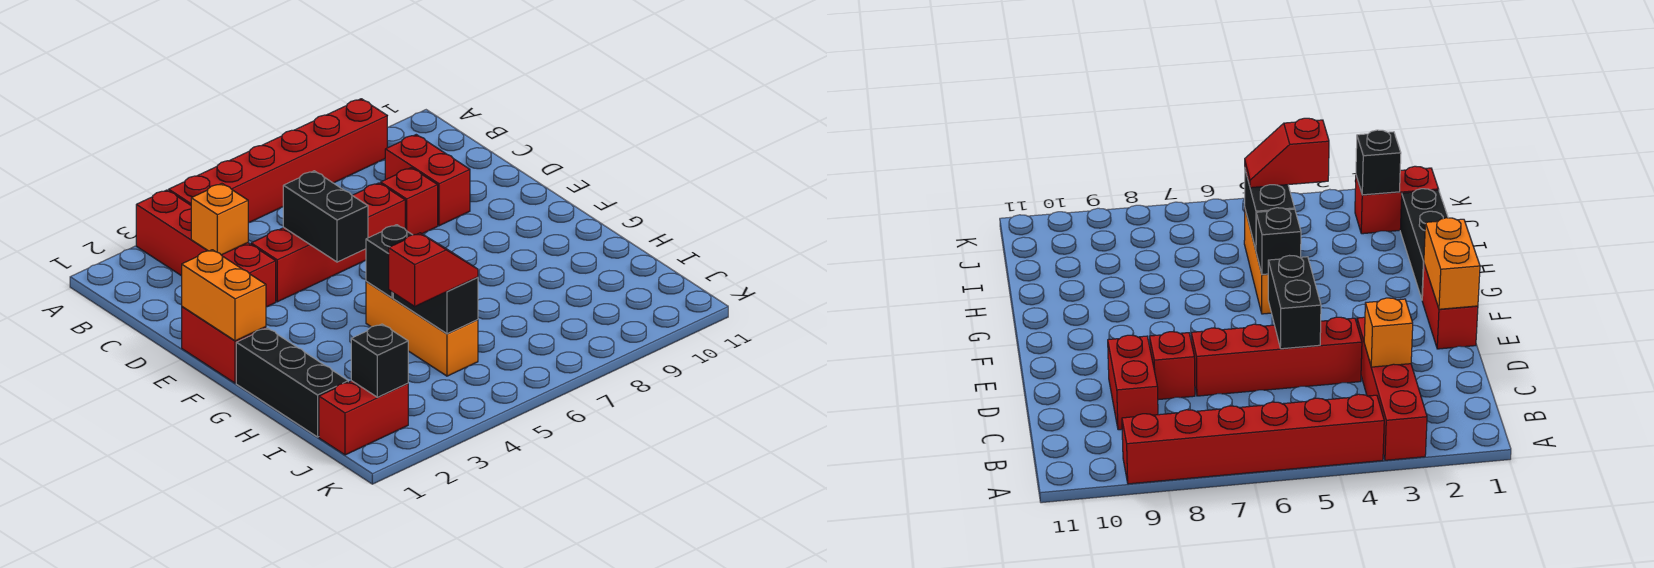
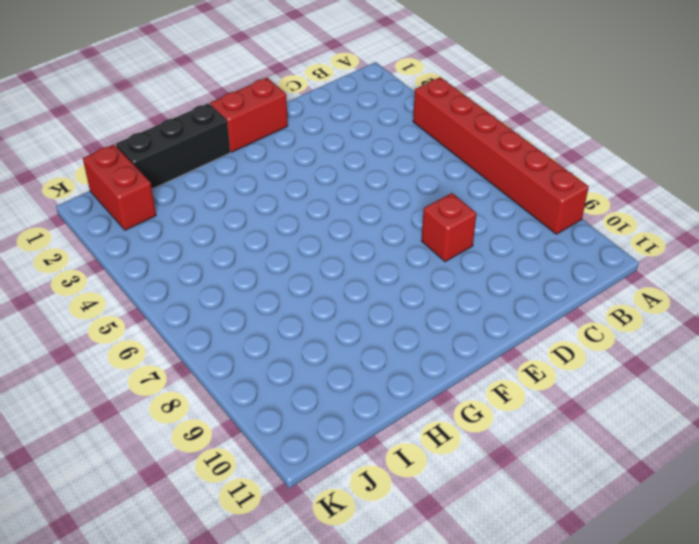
none -> red 1x4 brick [136,190,276,307]
none -> red 1x2 brick [385,135,470,226]
none -> red 1x4 brick [251,183,405,302]

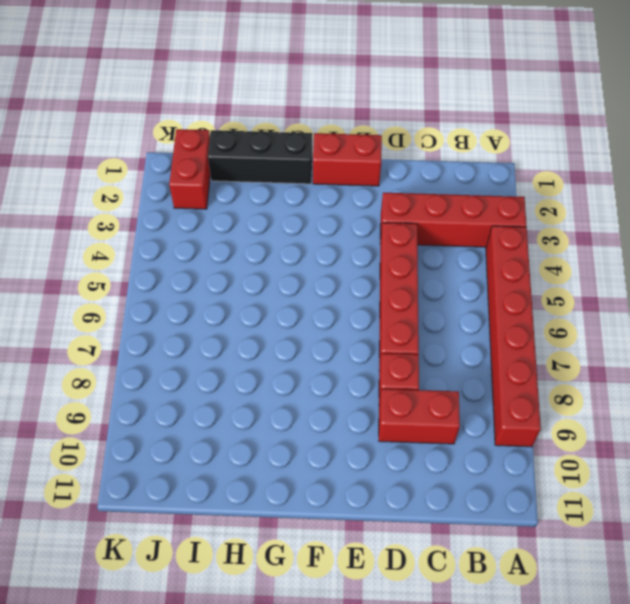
none -> orange 1x3 brick [366,281,478,376]
none -> orange 1x1 brick [191,184,248,255]
none -> black 1x2 brick [283,171,368,262]

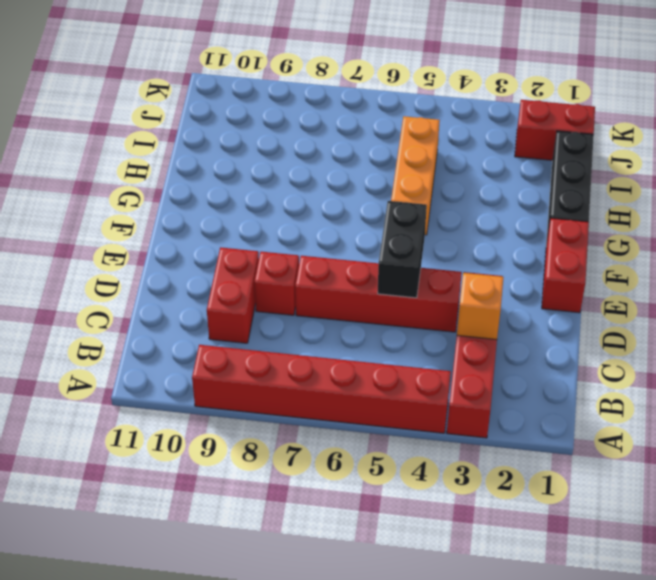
none -> orange 1x2 brick [182,250,266,341]
none -> black 1x1 brick [366,225,412,298]
none -> black 1x2 brick [393,277,478,334]

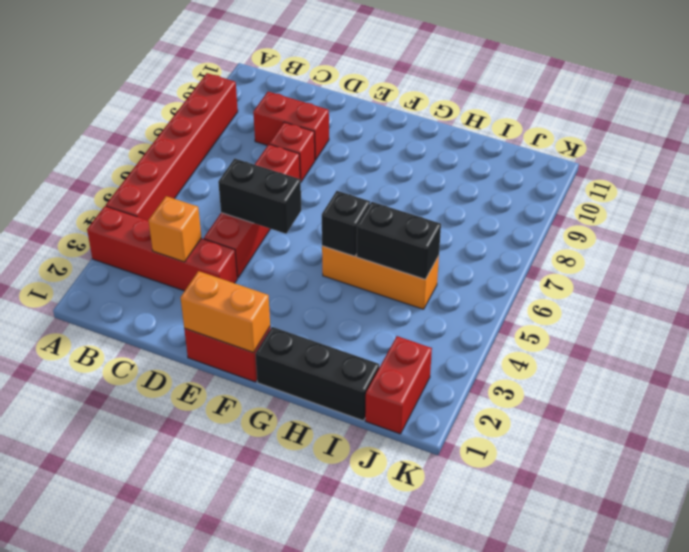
none -> black 1x1 brick [351,324,408,397]
none -> red 1x2 slope [389,233,478,306]

